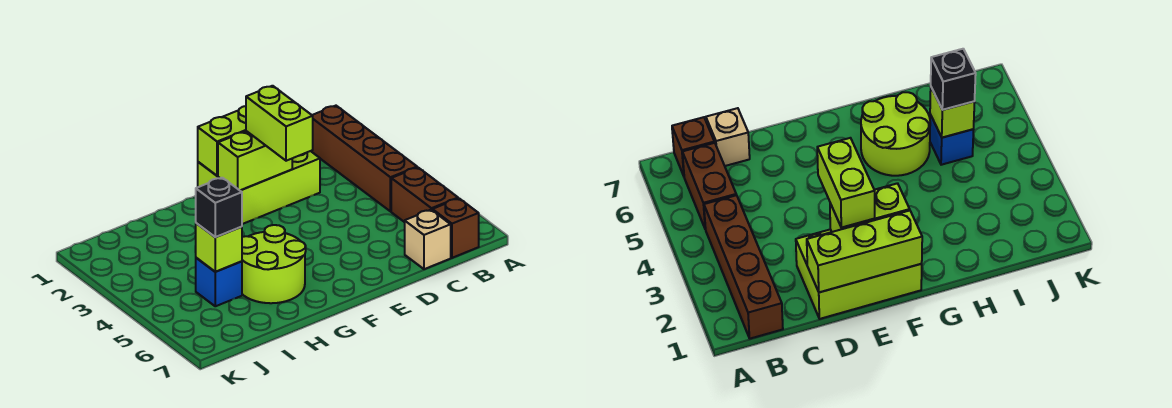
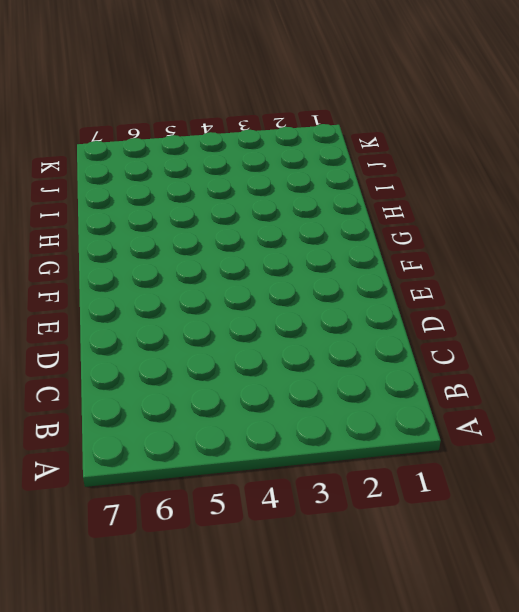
none -> brown 1x4 brick [311,106,417,211]
none -> brown 1x2 brick [391,167,458,222]
none -> brown 1x1 brick [432,198,479,258]

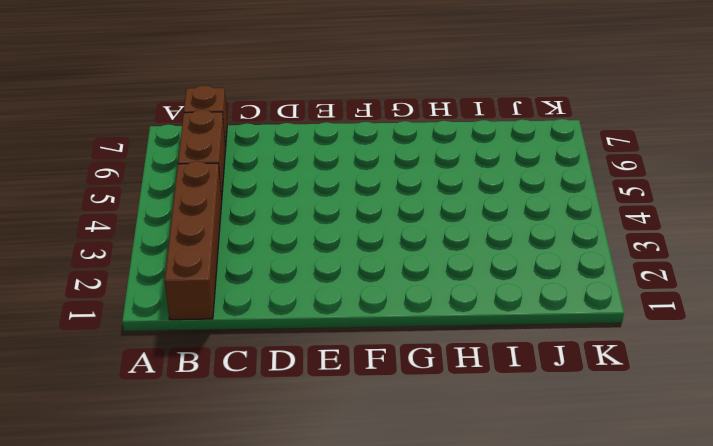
none -> tan 1x1 brick [405,210,451,269]
none -> lime 2x3 brick [198,151,320,224]
none -> lime 2x2 round brick [242,225,306,303]

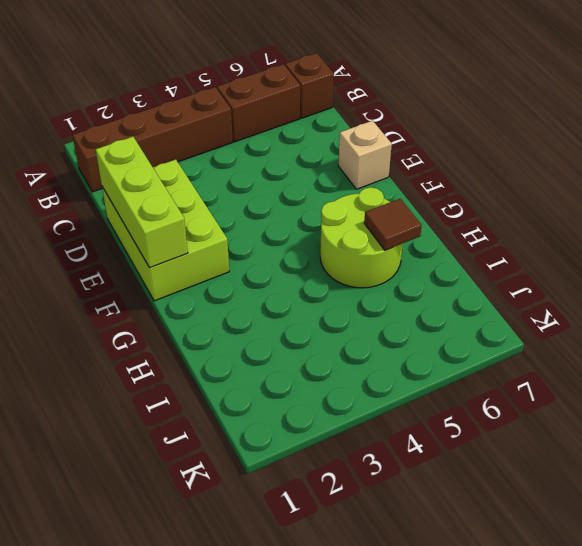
tan 1x1 brick [338,121,392,189] -> tan 1x1 brick moved to [405,210,451,269]
brown 1x1 tile [364,199,422,250] -> none
none -> blue 1x1 brick [196,258,242,306]
none -> lime 1x2 brick [218,131,292,190]
none -> lime 1x1 brick [195,223,242,272]

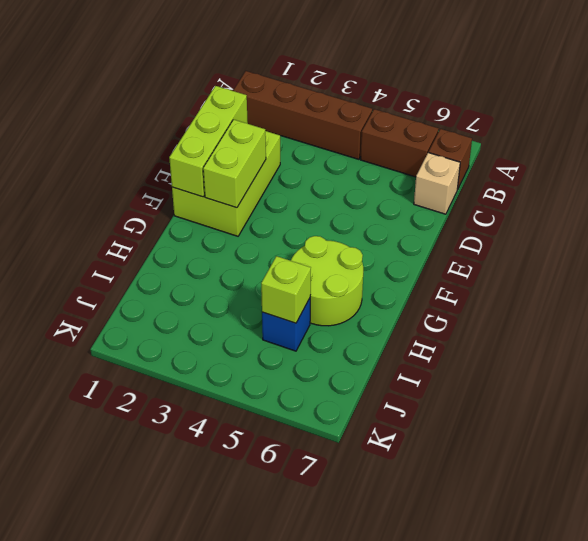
none -> lime 1x2 brick [246,86,313,161]
none -> black 1x1 brick [196,178,242,237]

